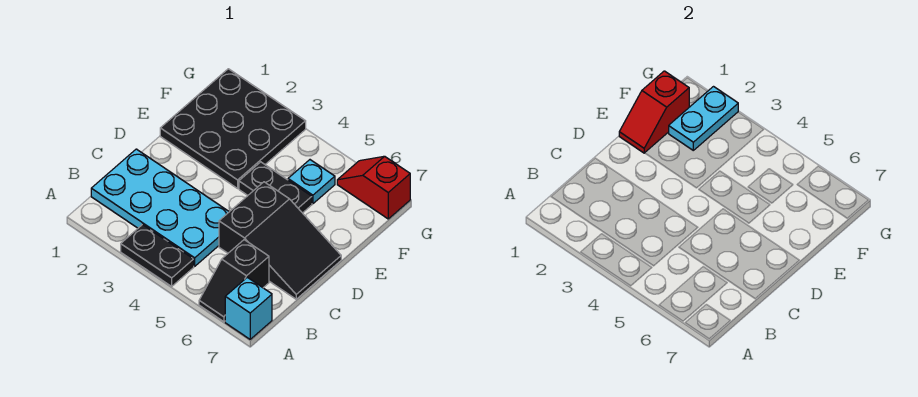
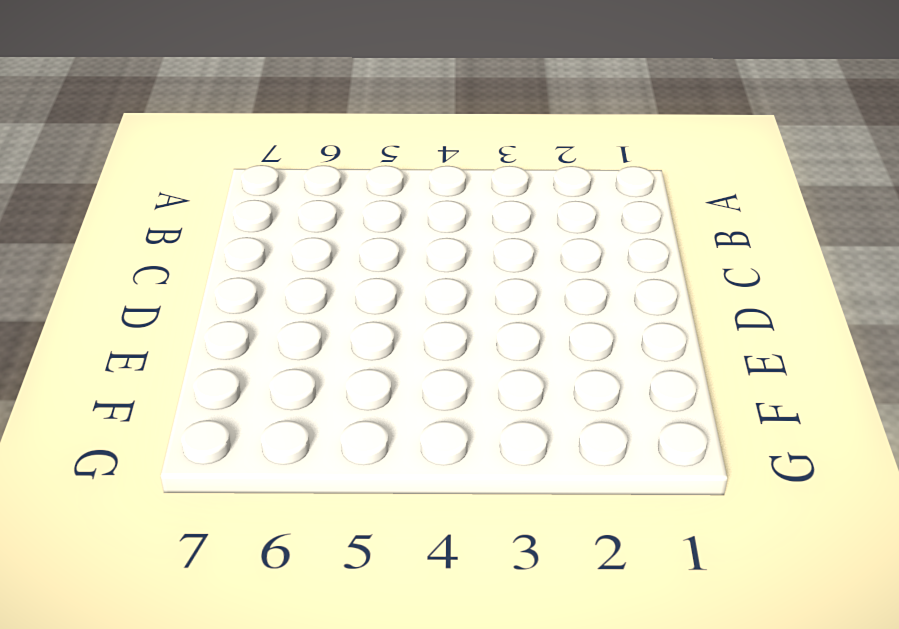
none -> black 1x2 plate [121,225,194,286]
none -> black 1x2 slope [199,240,269,322]

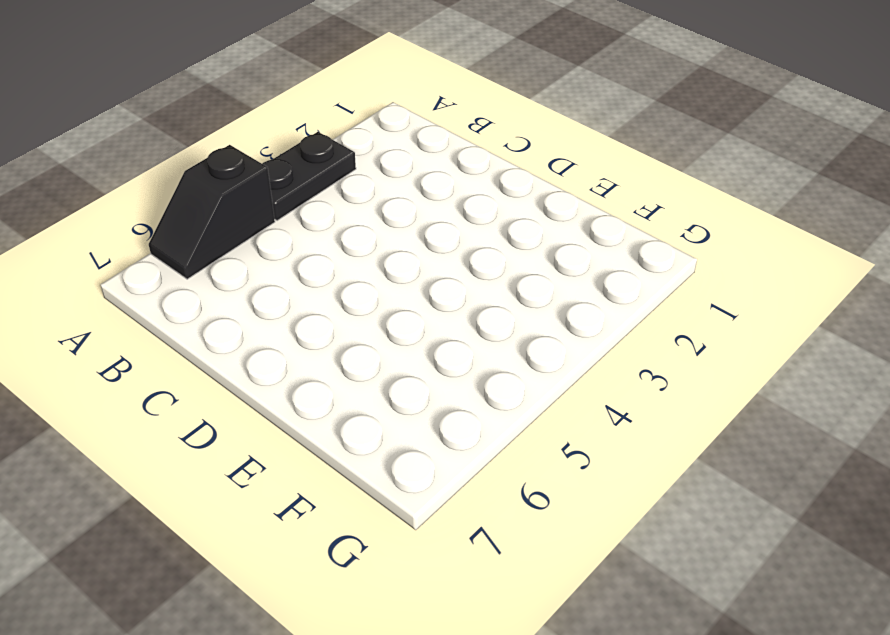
black 1x2 slope [149,145,275,279] -> black 1x2 slope turned to [199,240,269,322]
none -> cyan 1x1 brick [225,277,272,339]
none -> cyan 2x4 plate [91,149,229,266]

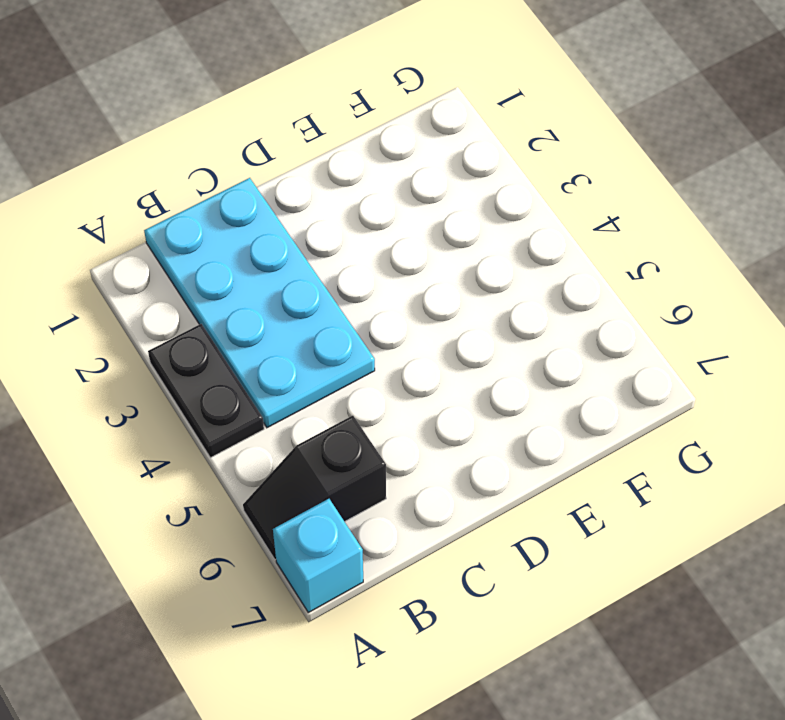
none -> black 2x3 slope [219,182,341,299]
none -> black 3x3 plate [160,69,306,188]

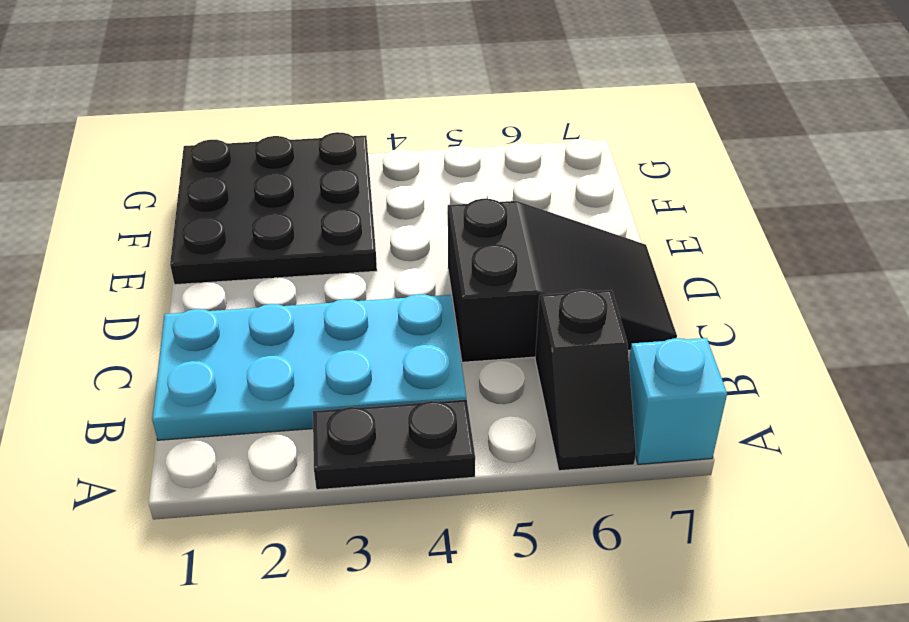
none -> black 1x2 plate [239,162,312,213]
none -> cyan 1x1 plate [288,160,335,204]

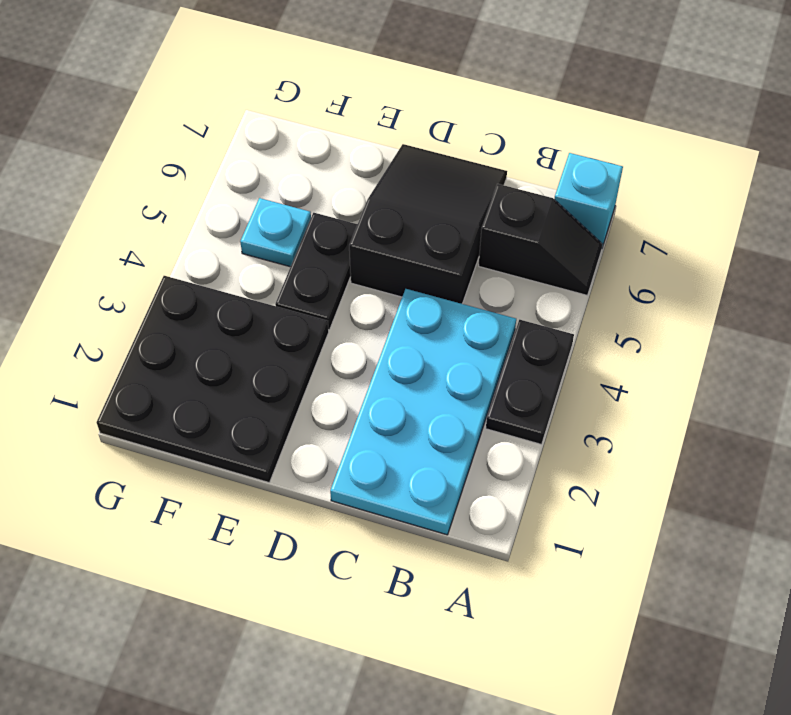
none -> red 1x2 slope [337,156,410,219]
none -> red 1x2 slope [619,71,689,153]

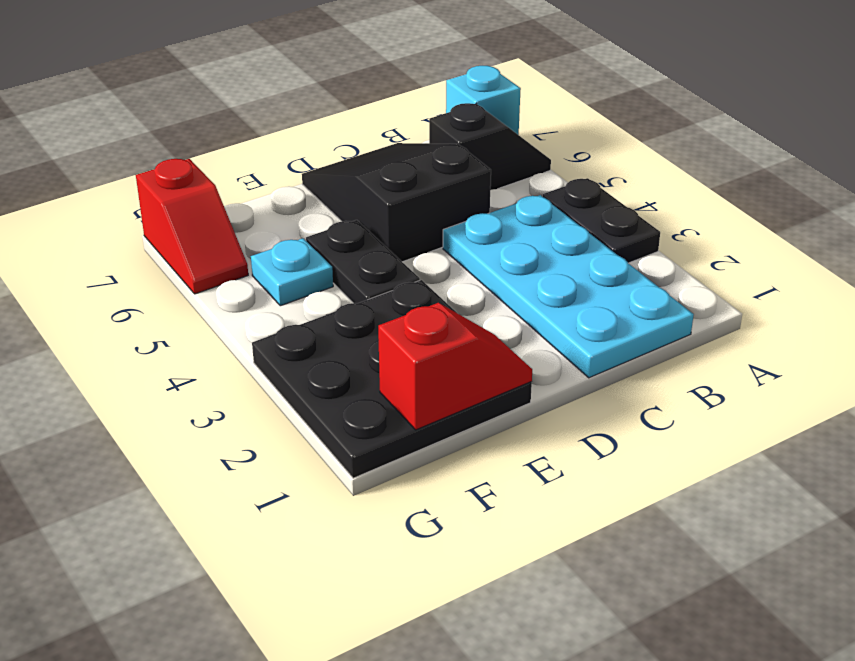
none -> cyan 1x2 plate [669,87,738,150]

